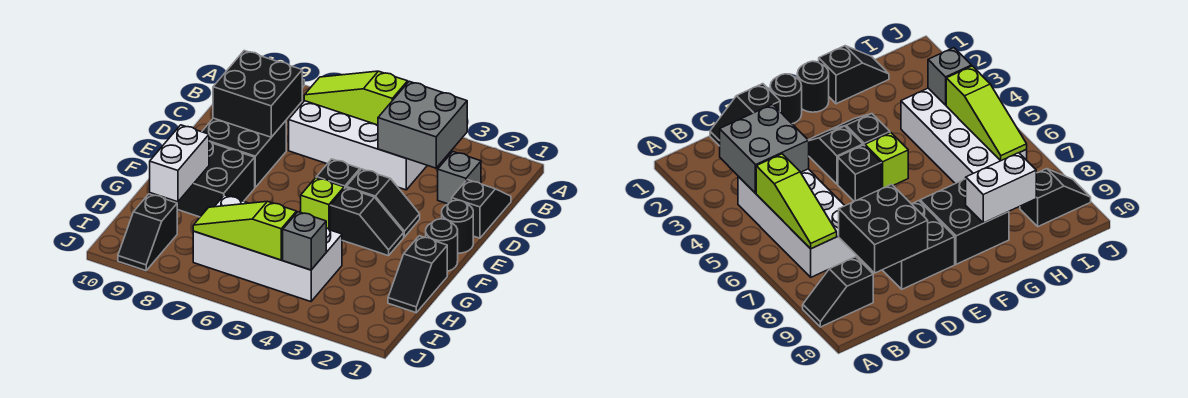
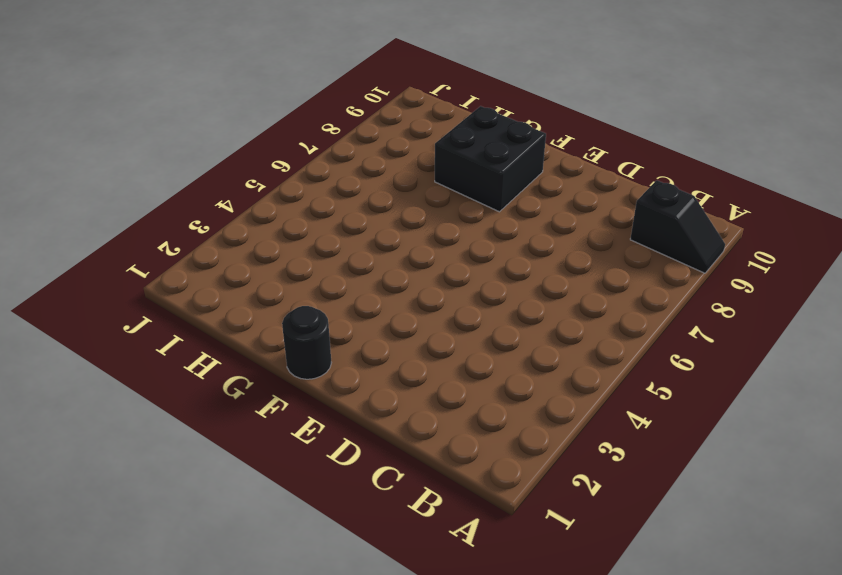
none -> white 2x4 brick [289,101,427,190]
none -> black 1x2 slope [452,180,511,238]
none -> grey 1x1 brick [438,152,481,204]

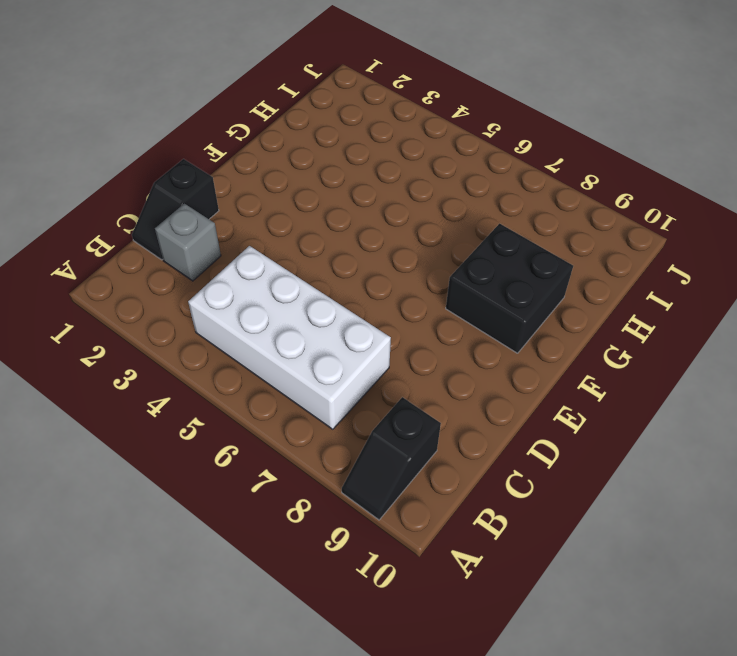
none -> black 2x2 brick [202,118,286,187]
none -> black 1x1 round brick [442,200,473,253]
none -> black 1x2 slope [346,169,420,237]

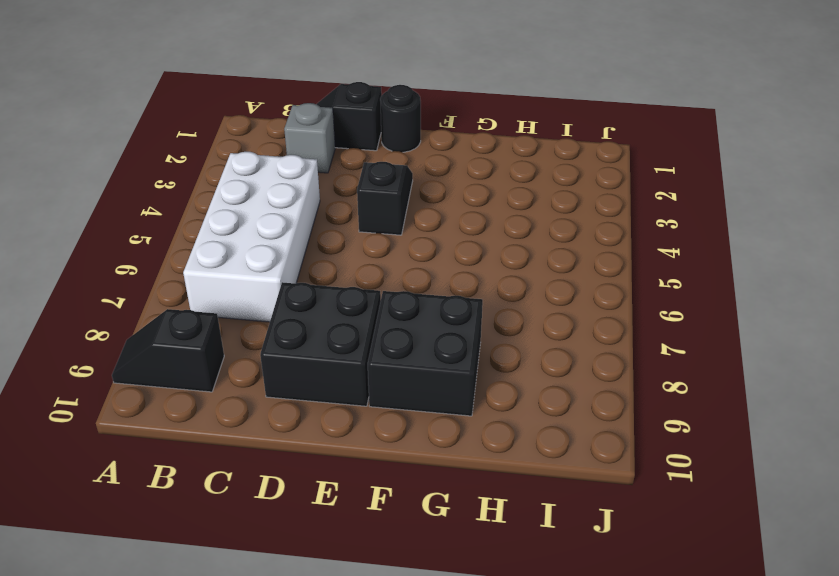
none -> black 1x1 brick [316,159,360,189]
none -> black 1x1 round brick [426,219,458,271]
none -> black 1x2 slope [330,188,404,256]

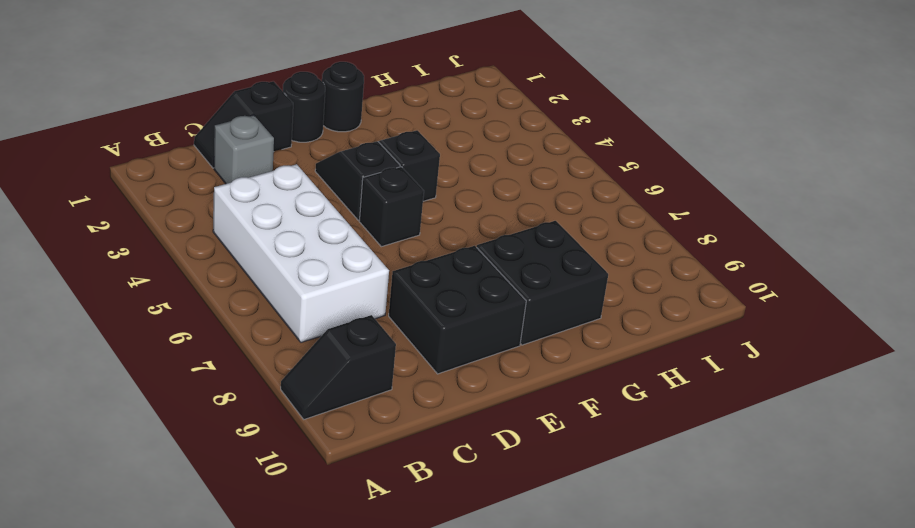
none -> lime 1x1 brick [301,178,344,230]
none -> black 1x2 slope [388,236,447,313]
none -> white 2x4 brick [193,195,342,302]

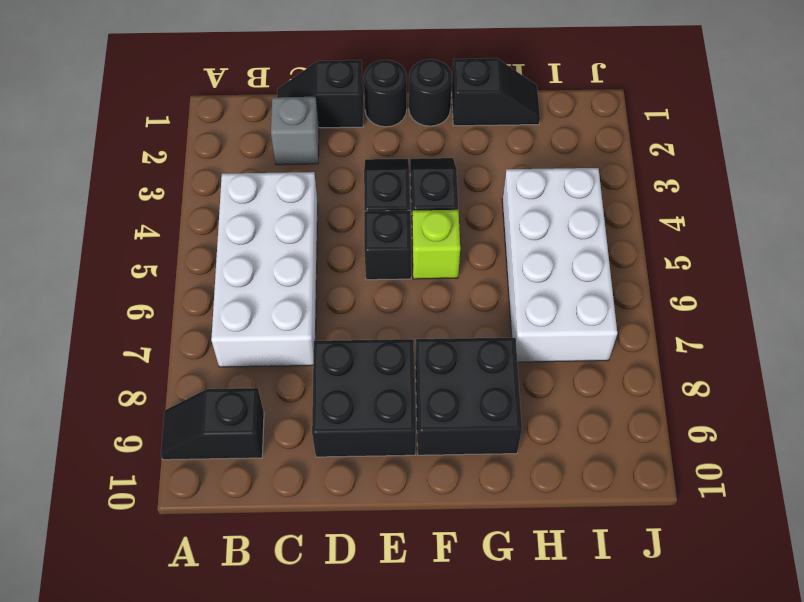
none -> black 1x2 slope [118,194,177,271]
none -> grey 2x2 brick [378,81,467,168]
none -> lime 1x3 slope [304,71,408,125]

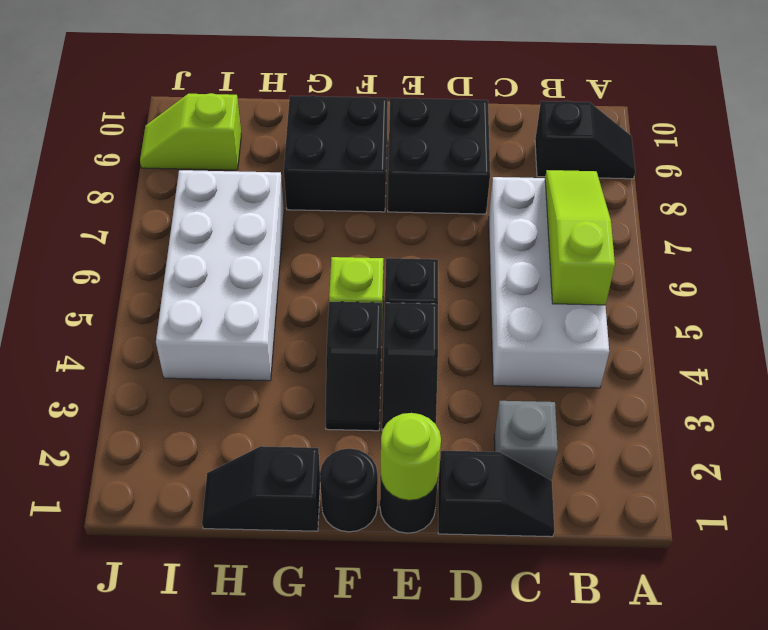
lime 1x1 round brick [381,413,441,500] -> none
lime 1x2 slope [140,93,241,170] -> black 1x2 slope [118,194,177,271]
none -> grey 2x2 brick [378,81,467,168]
none -> black 2x2 brick [213,51,302,137]
none -> white 1x2 brick [150,125,209,202]

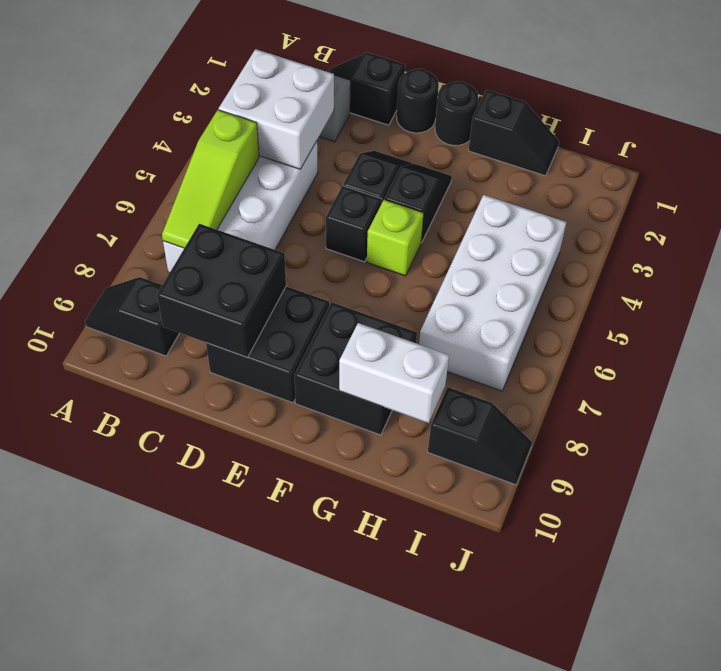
white 2x2 brick [219,49,334,169] -> grey 2x2 brick [378,81,467,168]
none -> grey 1x1 brick [283,212,326,270]
none -> lime 1x3 slope [193,201,296,260]

